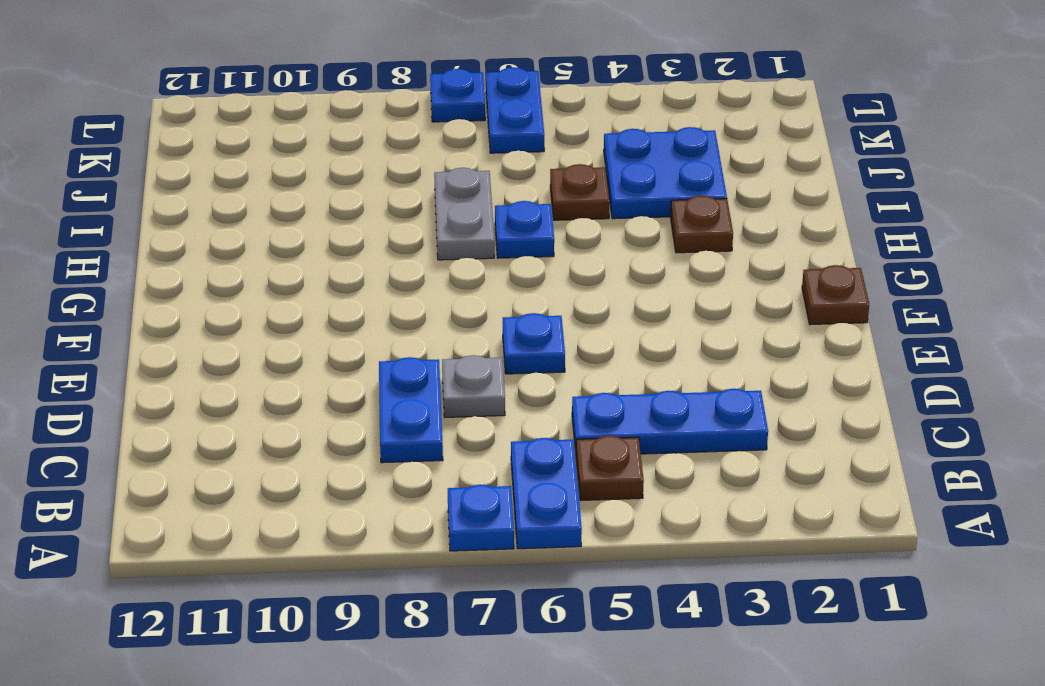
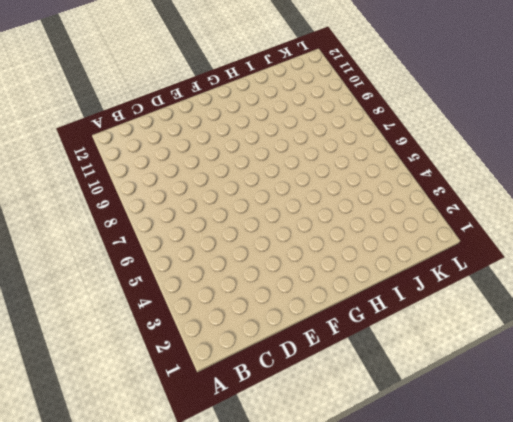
none -> blue 1x2 plate [511,438,582,549]
none -> blue 1x1 plate [448,485,514,551]
none -> brown 1x1 plate [576,436,644,501]

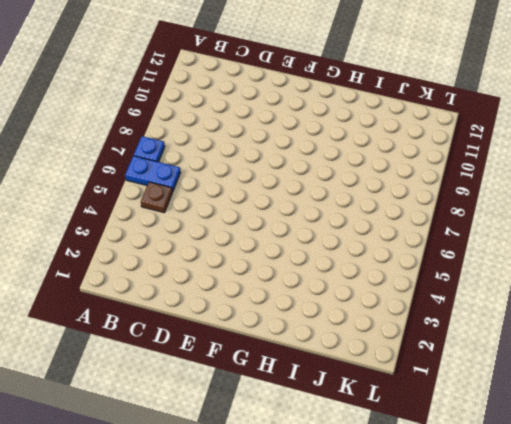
none -> blue 1x3 plate [572,389,768,454]
none -> blue 1x2 plate [379,357,443,463]
none -> grey 1x1 plate [442,355,505,417]

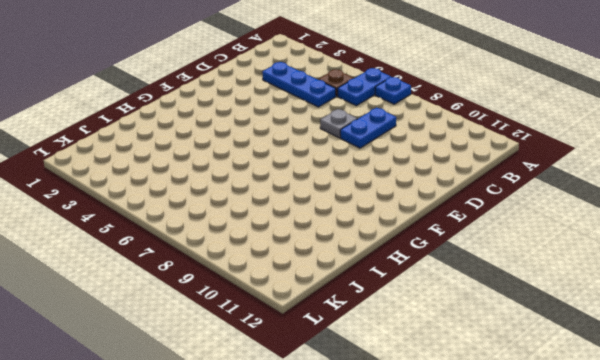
none -> blue 1x1 plate [503,313,565,374]
none -> brown 1x1 plate [802,265,869,325]
none -> brown 1x1 plate [671,196,733,253]

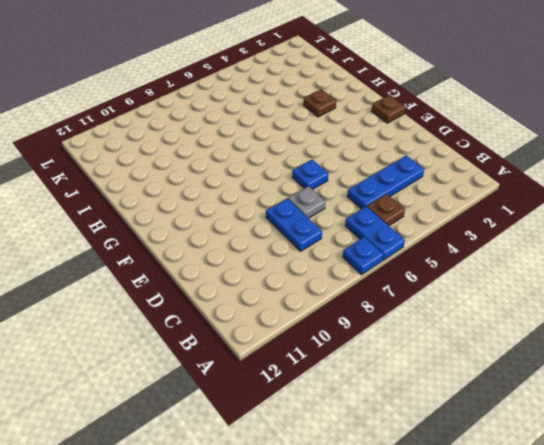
none -> blue 1x1 plate [495,201,554,258]
none -> grey 1x2 plate [434,168,494,260]
none -> blue 2x2 plate [604,127,727,219]

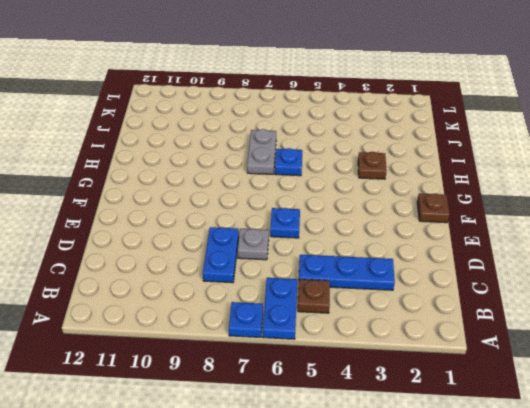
none -> blue 2x2 plate [604,127,727,219]
none -> brown 1x1 plate [550,164,610,220]
none -> blue 1x2 plate [486,67,544,153]

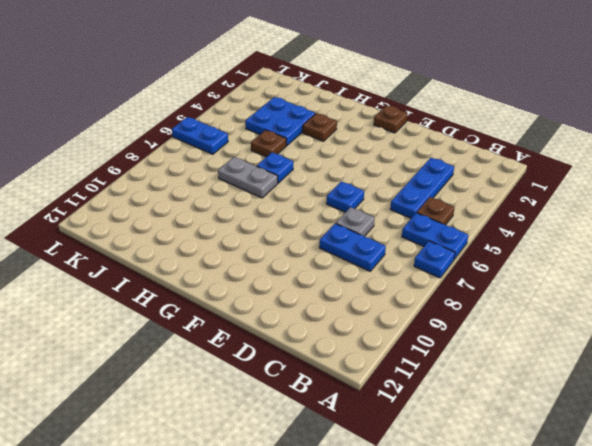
none -> blue 1x1 plate [430,69,485,122]

